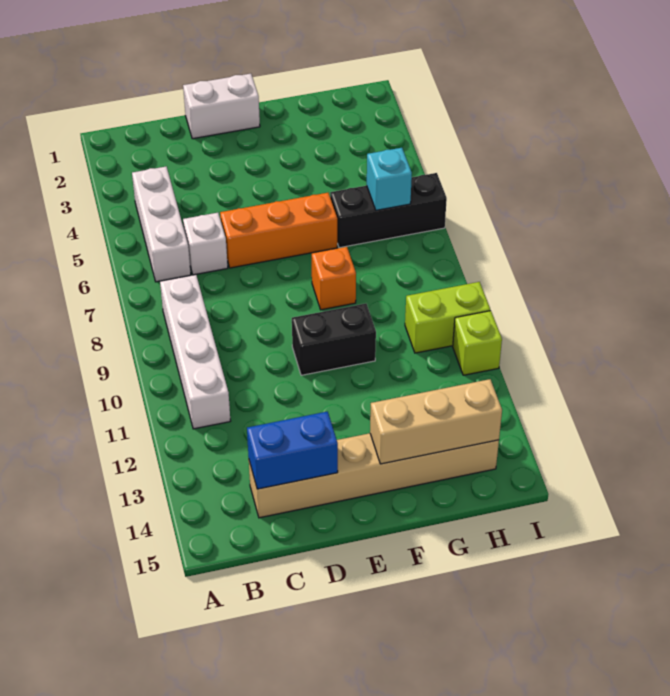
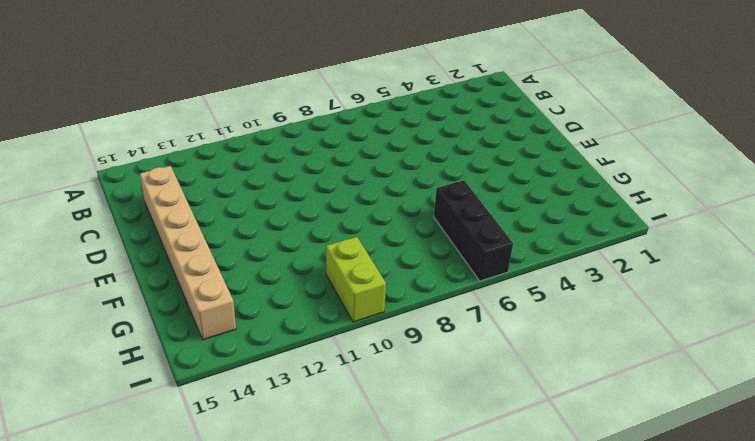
none -> white 1x3 brick [132,167,191,282]
none -> white 1x4 brick [160,275,230,429]
none -> white 1x1 brick [183,213,228,275]

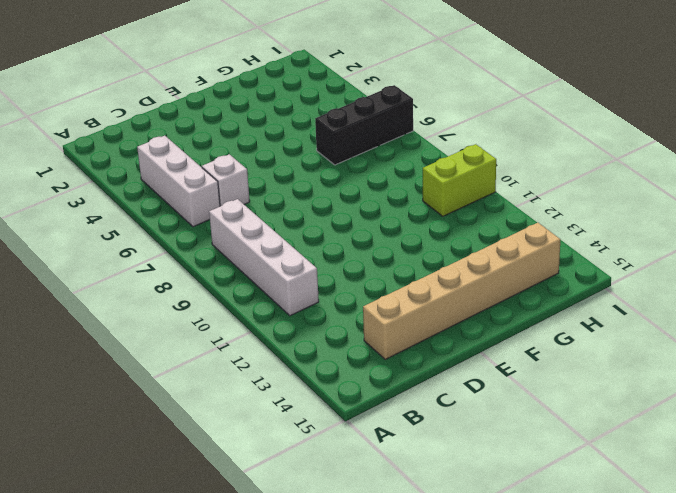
none -> white 1x2 brick [183,74,260,139]
none -> orange 1x3 brick [220,193,337,268]
none -> black 1x2 brick [292,304,376,375]

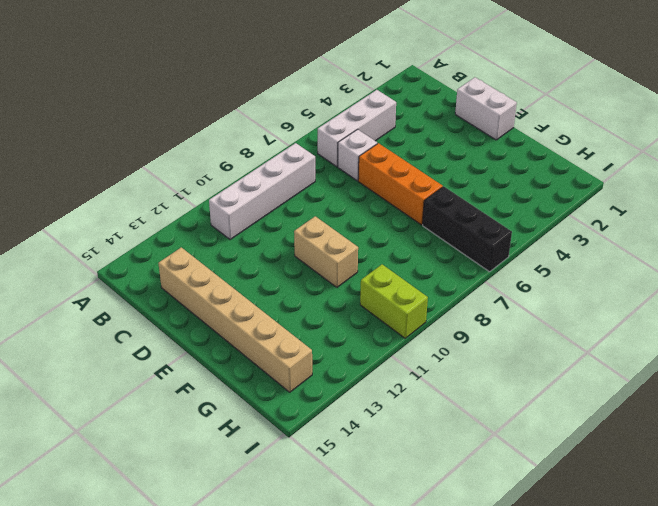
tan 1x2 brick [294,216,358,287] -> black 1x2 brick [292,304,376,375]
none -> orange 1x1 brick [312,247,356,310]
none -> lime 1x1 brick [453,311,502,375]
none -> blue 1x2 brick [247,412,338,489]

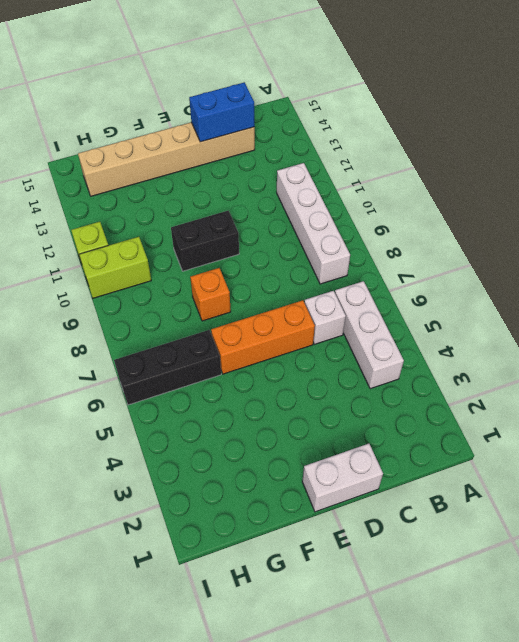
none -> tan 1x3 brick [370,379,502,464]
none -> cyan 1x1 brick [367,148,412,210]

